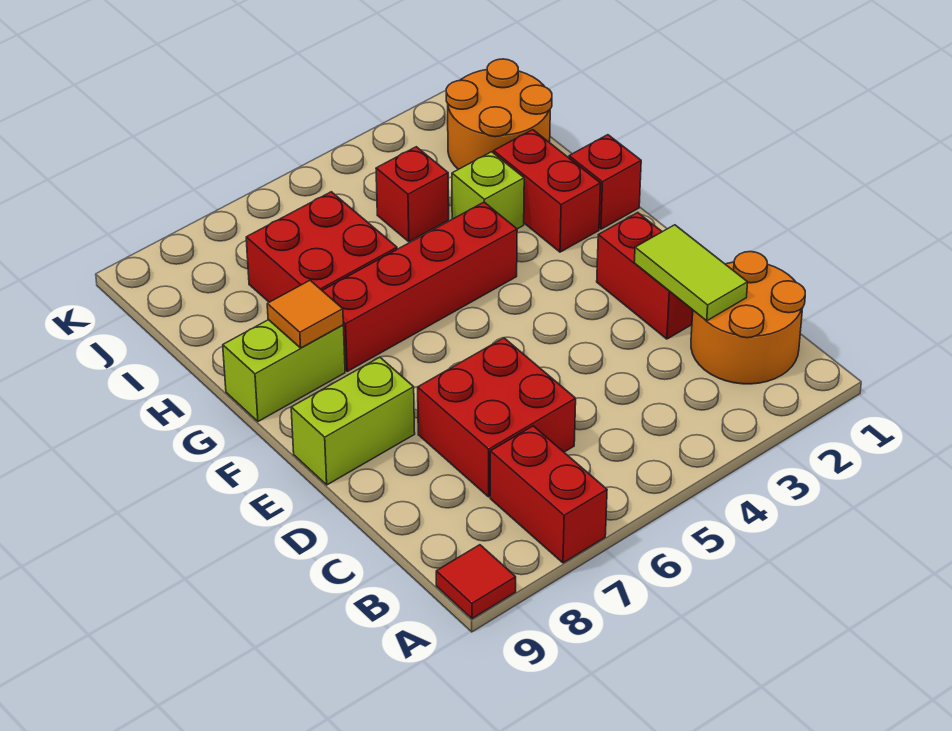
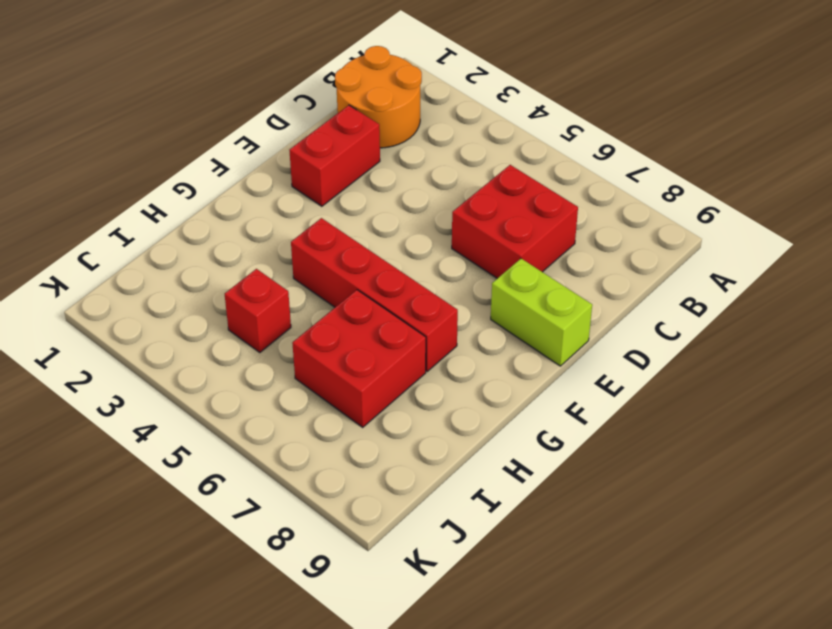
none -> red 1x2 brick [490,426,607,563]
none -> red 1x1 tile [436,545,516,619]
none -> red 1x1 brick [569,135,641,229]

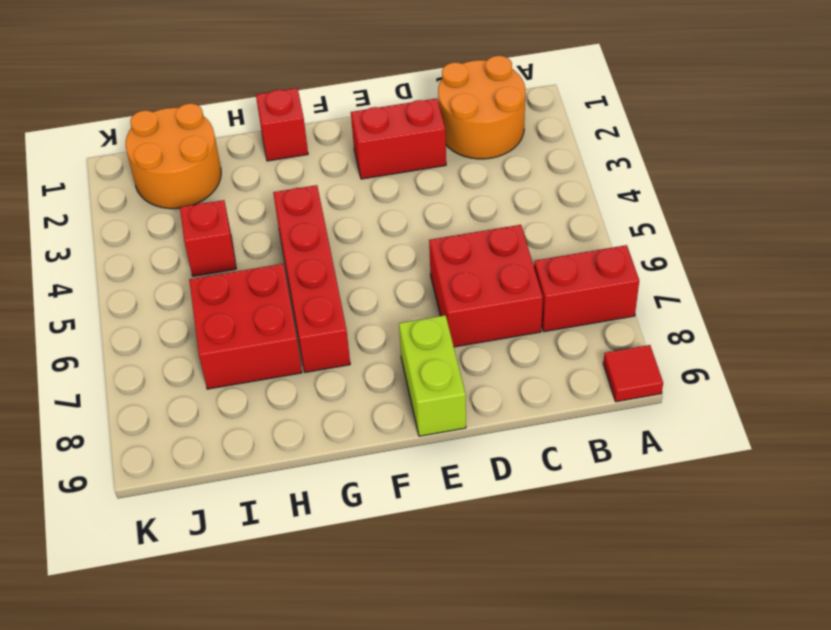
none -> red 1x2 brick [494,130,600,252]
none -> lime 1x2 brick [223,320,345,421]
none -> lime 1x1 brick [452,152,524,229]

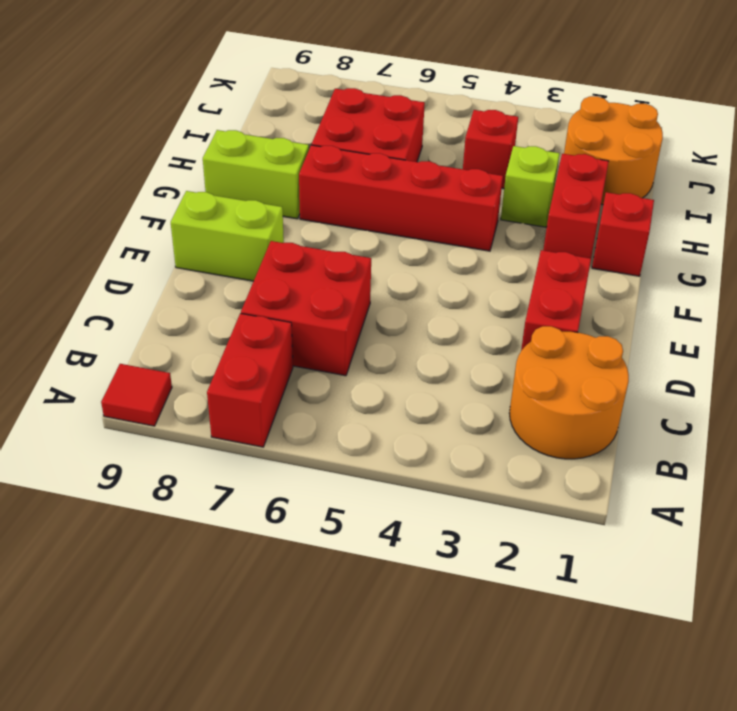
none -> lime 1x2 tile [634,225,748,321]
none -> orange 1x1 tile [267,281,343,348]

